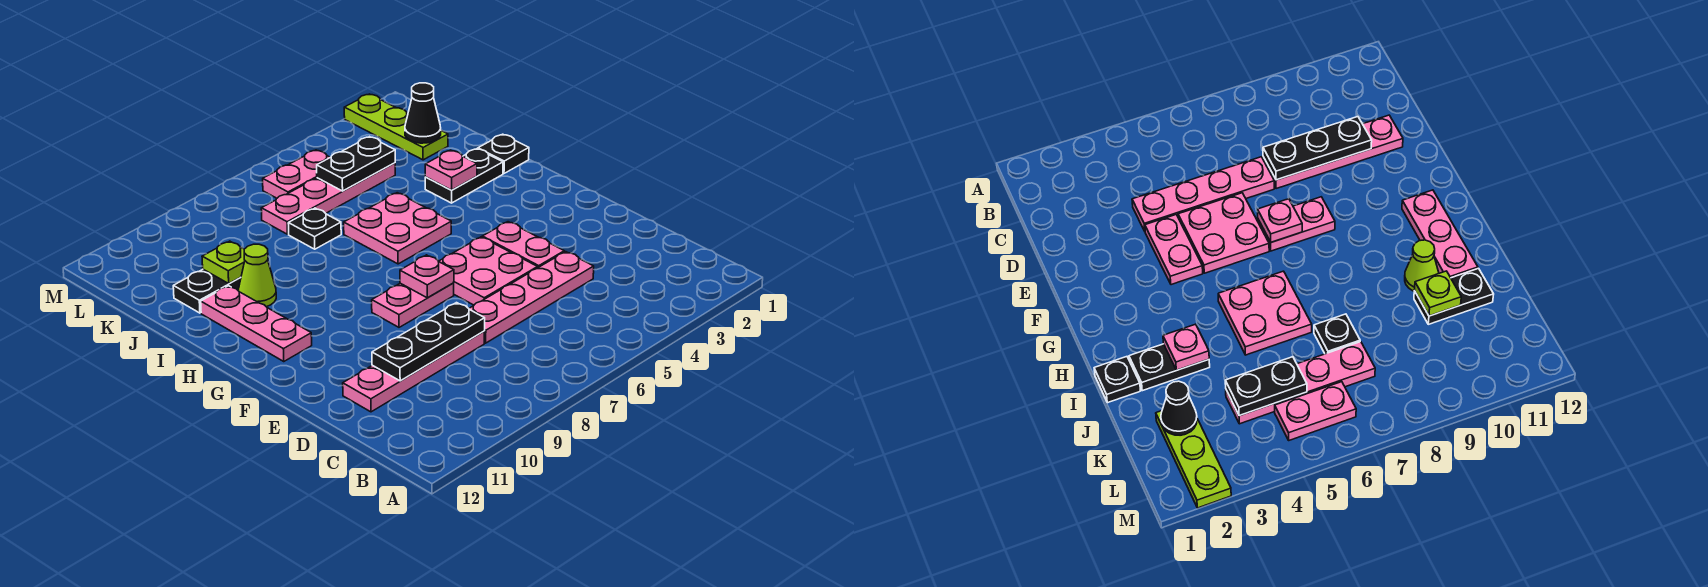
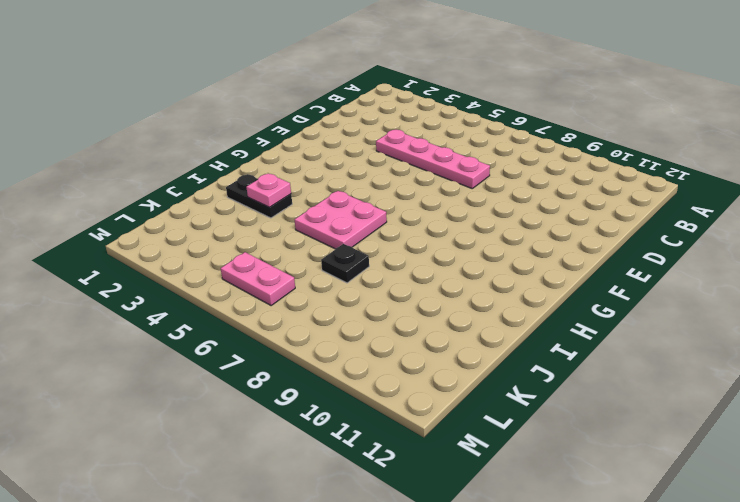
none -> pink 1x4 plate [343,331,485,412]
none -> pink 1x2 plate [482,222,564,268]
none -> pink 2x2 plate [439,237,538,305]

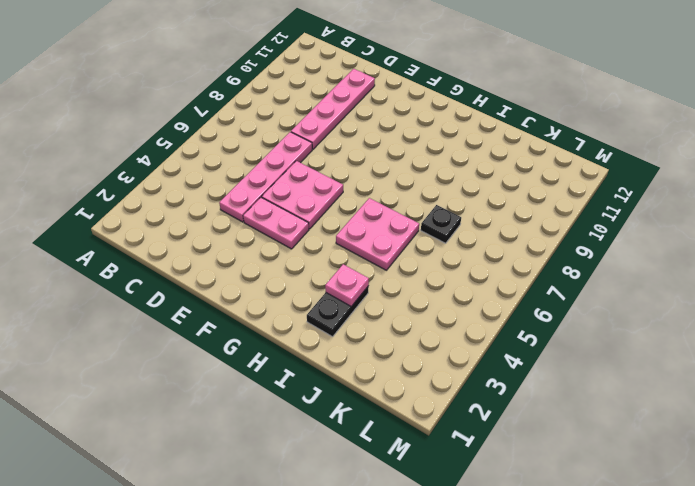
none -> pink 1x2 plate [372,283,454,327]
none -> pink 1x3 plate [201,286,312,361]
none -> black 1x1 plate [478,134,529,173]

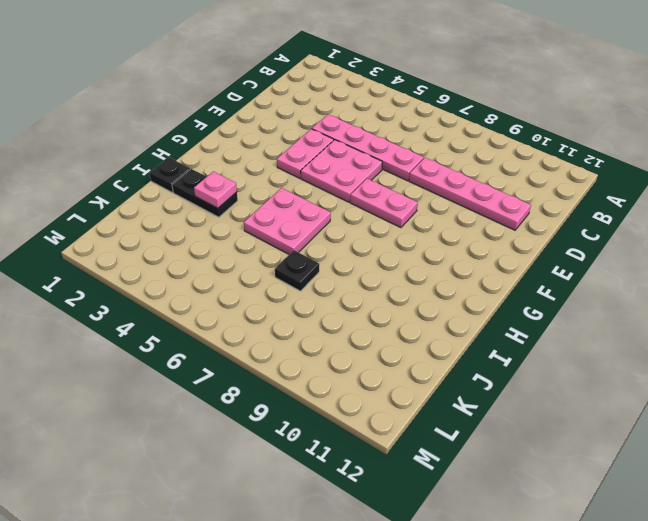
none -> pink 1x3 plate [201,286,312,361]
none -> lime 1x1 cone [238,244,276,307]
none -> black 1x2 plate [173,269,241,313]

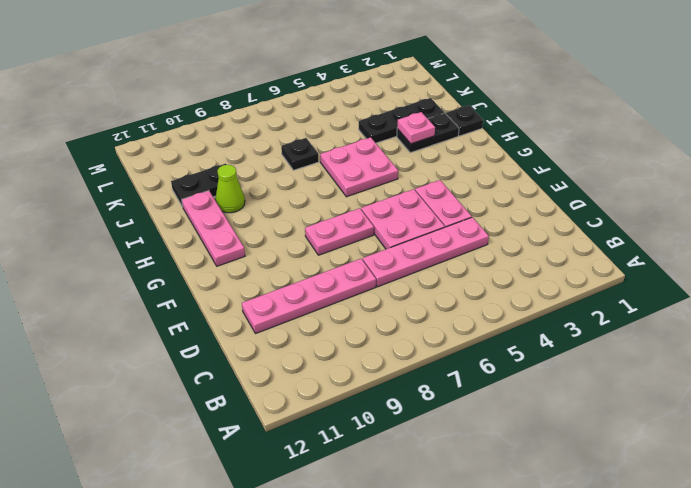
black 1x3 plate [359,98,444,143] -> black 1x3 plate moved to [372,303,485,381]
none -> lime 1x3 plate [344,94,448,160]
none -> pink 1x4 plate [261,163,395,234]
none -> pink 1x2 plate [263,150,330,198]

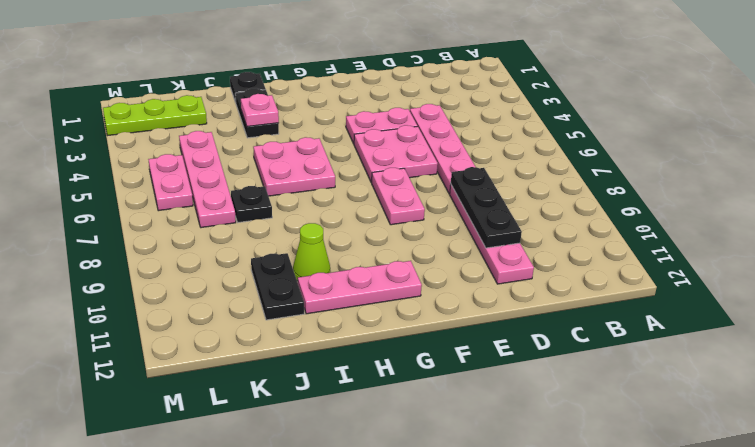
none -> pink 1x1 plate [400,255,454,298]
none -> lime 1x1 plate [202,241,245,283]
none -> black 1x1 cone [405,83,441,143]

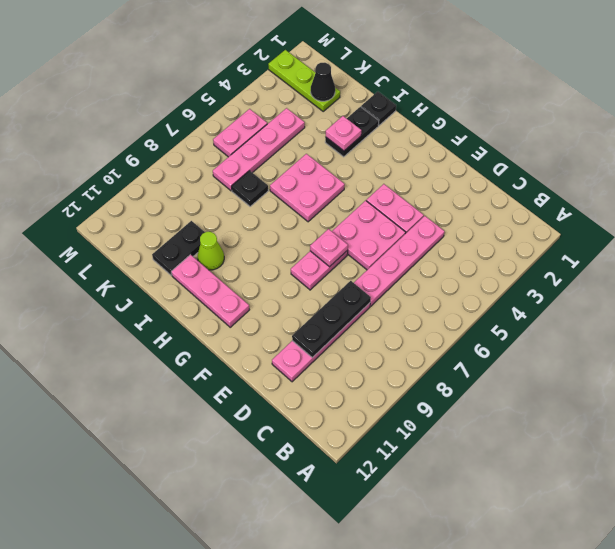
none -> lime 1x1 plate [202,241,245,283]
none -> black 1x2 plate [317,137,395,191]

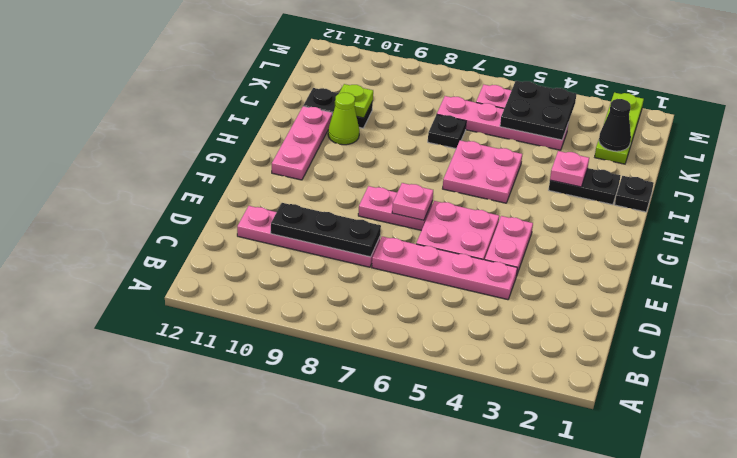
black 2x2 plate [500,81,576,140] -> black 1x2 plate [317,137,395,191]

